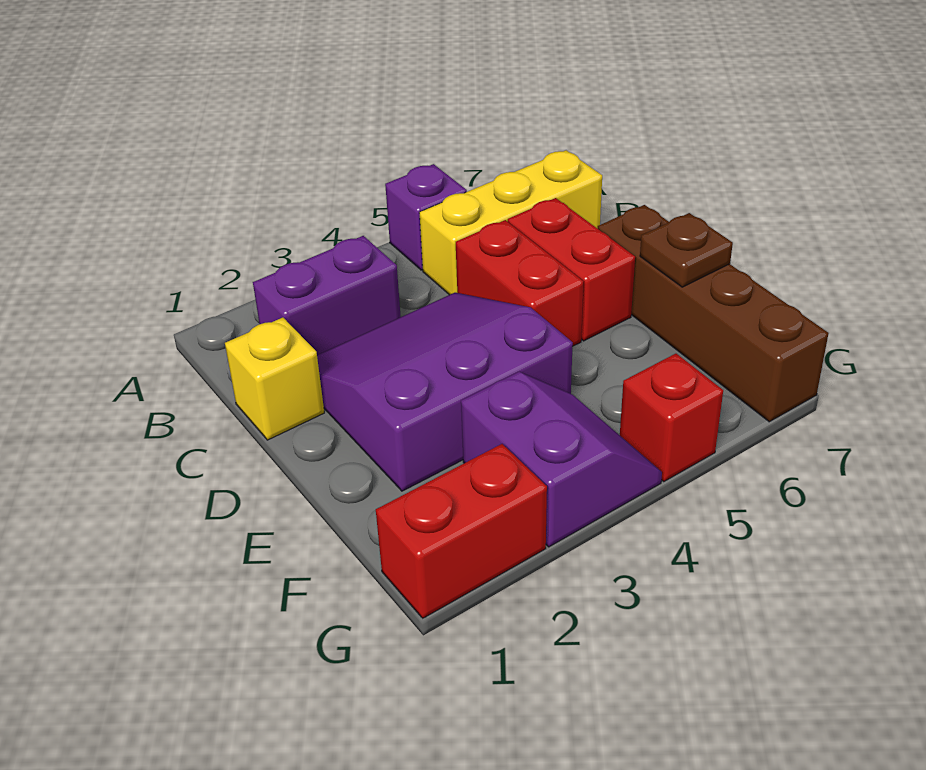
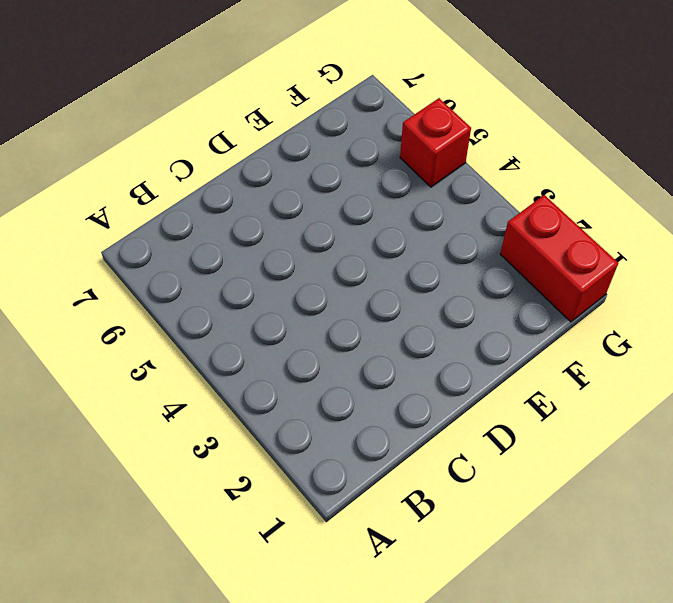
none -> purple 1x1 brick [385,164,467,270]
none -> purple 1x2 brick [253,236,401,355]
none -> yellow 1x3 brick [419,150,602,295]

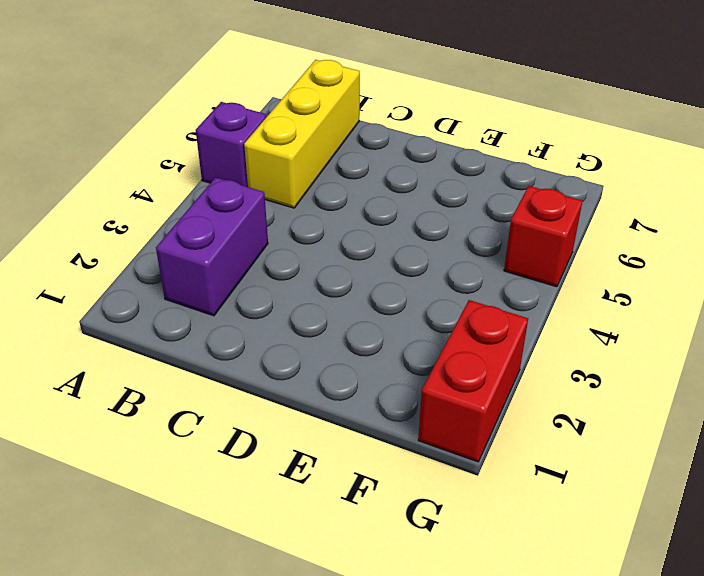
none -> yellow 1x1 brick [225,318,324,440]
none -> purple 3x3 slope [317,292,573,491]
none -> red 1x2 brick [456,220,584,346]

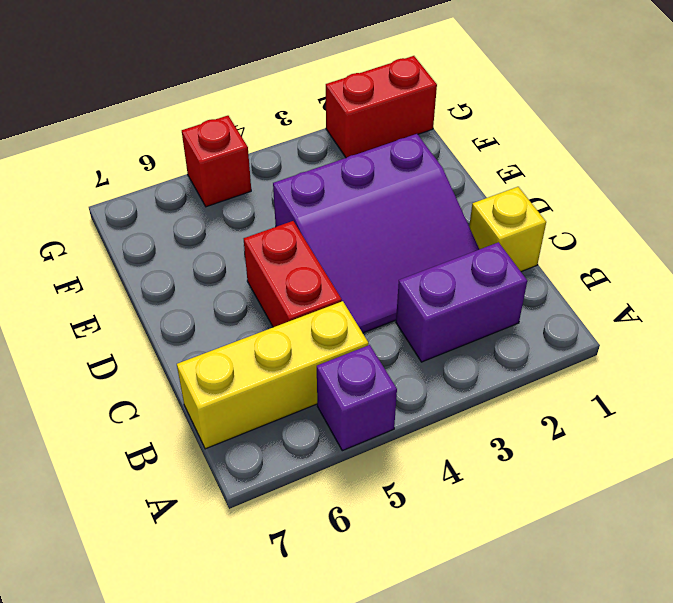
none -> red 1x2 brick [508,198,635,341]
none -> brown 1x4 brick [598,205,829,422]
none -> purple 2x2 slope [461,372,662,547]

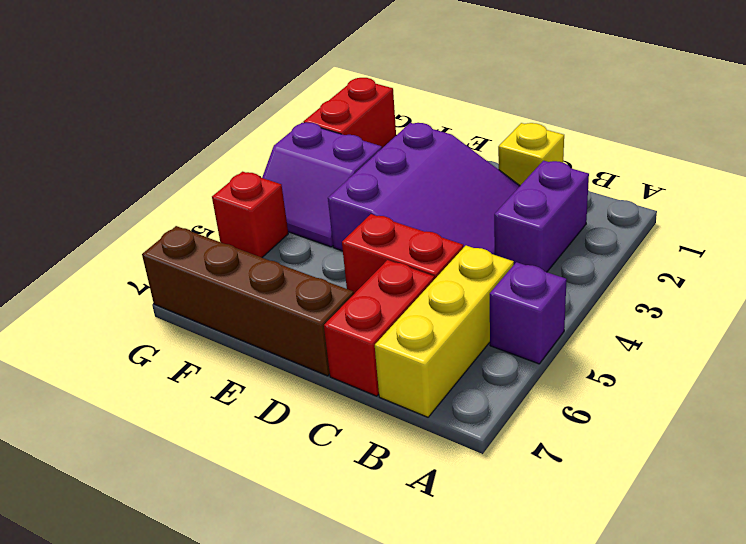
red 1x2 brick [324,260,434,396] -> red 1x2 brick turned to [508,198,635,341]
none -> brown 1x1 plate [640,213,733,287]

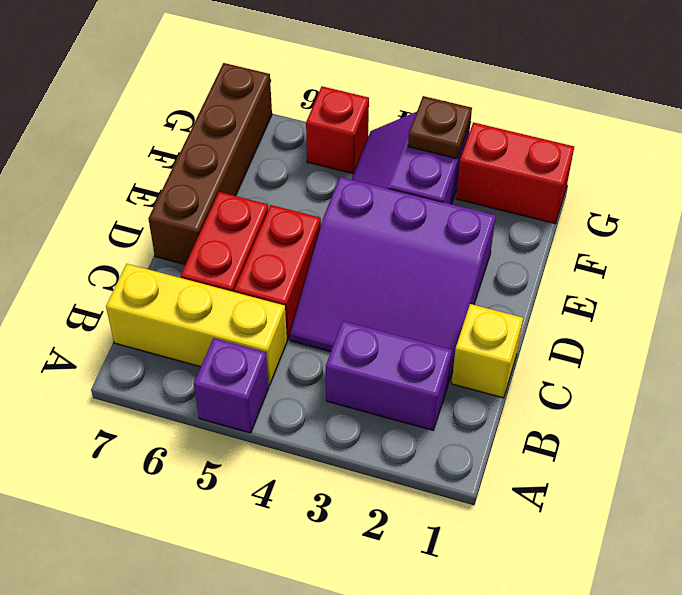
brown 1x1 plate [408,96,472,159] -> brown 1x1 plate moved to [640,213,733,287]

